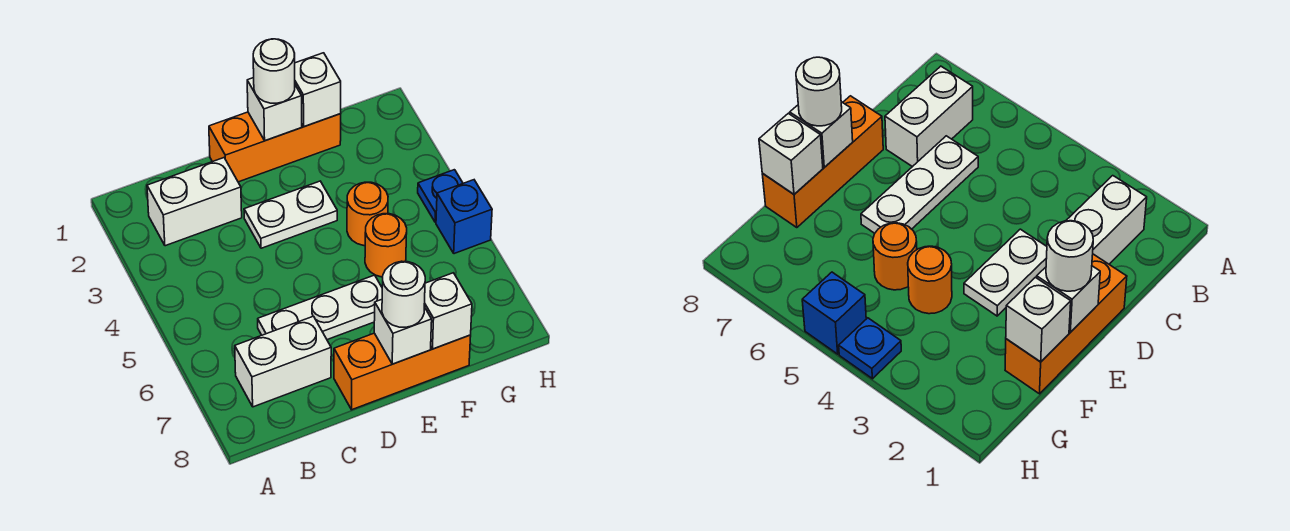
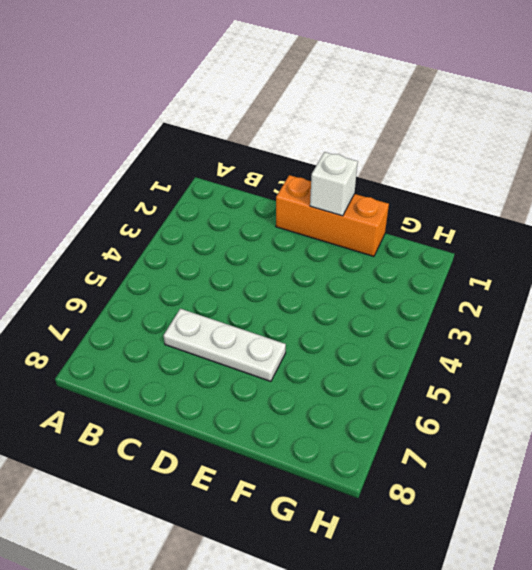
none -> white 1x2 brick [147,158,242,246]
none -> white 1x2 brick [235,316,331,407]
none -> white 1x2 plate [244,181,337,248]

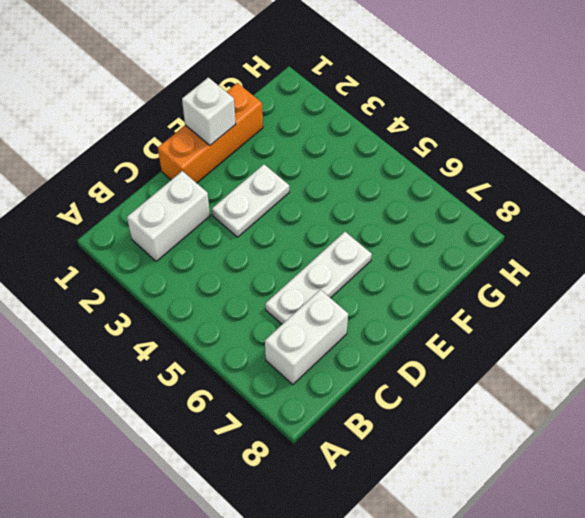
none -> orange 1x3 brick [334,333,471,410]
none -> orange 1x1 round brick [347,182,388,246]
none -> orange 1x1 round brick [365,214,407,277]

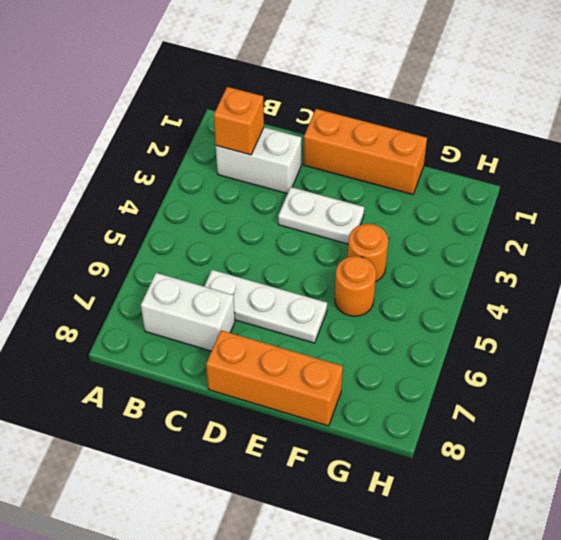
orange 1x1 brick [214,87,264,155] -> none
none -> blue 1x1 plate [418,170,463,222]
none -> blue 1x1 brick [436,180,492,254]
none -> white 1x1 brick [247,78,302,141]

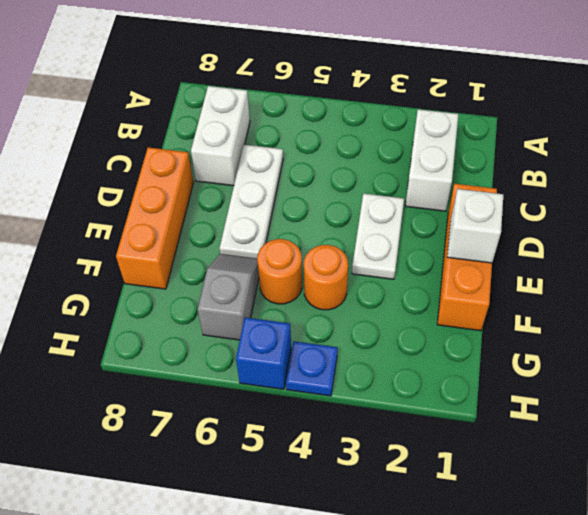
grey 1x2 slope [198,254,259,340] -> none
none -> white 1x1 brick [374,299,432,364]
none -> white 1x1 brick [295,53,341,127]
none -> white 1x1 brick [424,273,472,349]

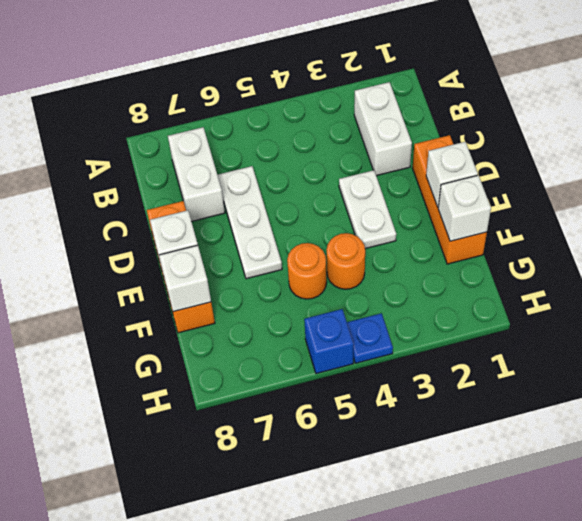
none -> white 1x1 round brick [253,39,295,103]
none -> white 1x1 round brick [382,261,425,327]

